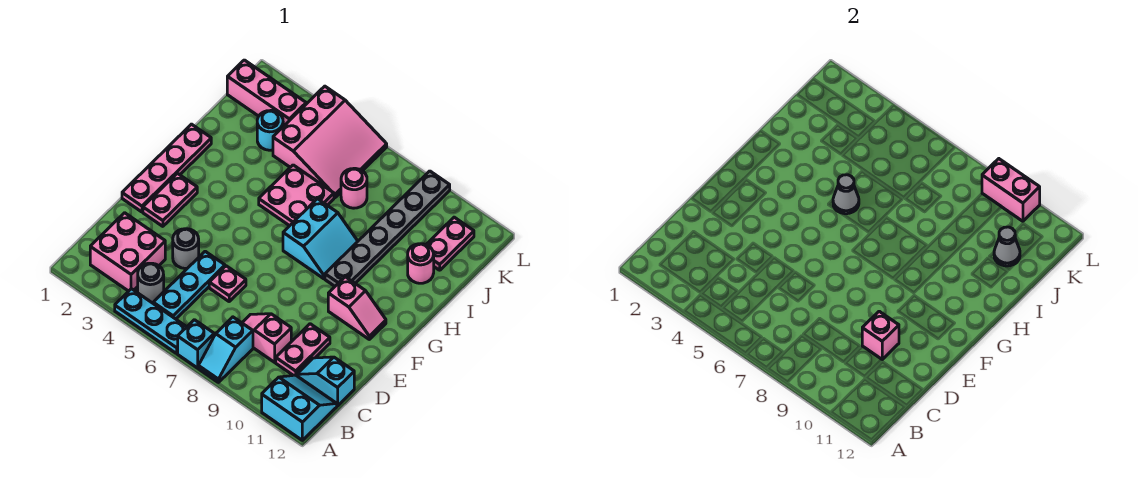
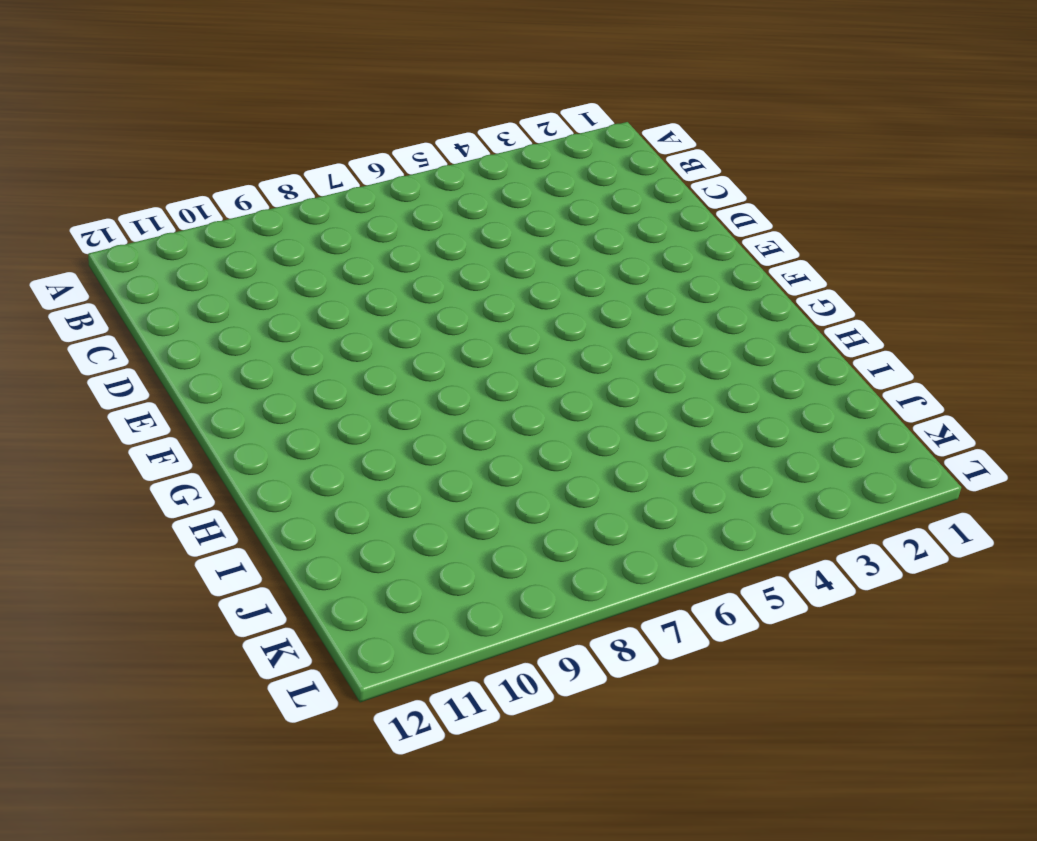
none -> cyan 1x3 plate [115,289,186,353]
none -> cyan 1x1 brick [178,320,214,368]
none -> cyan 1x2 slope [199,317,253,382]

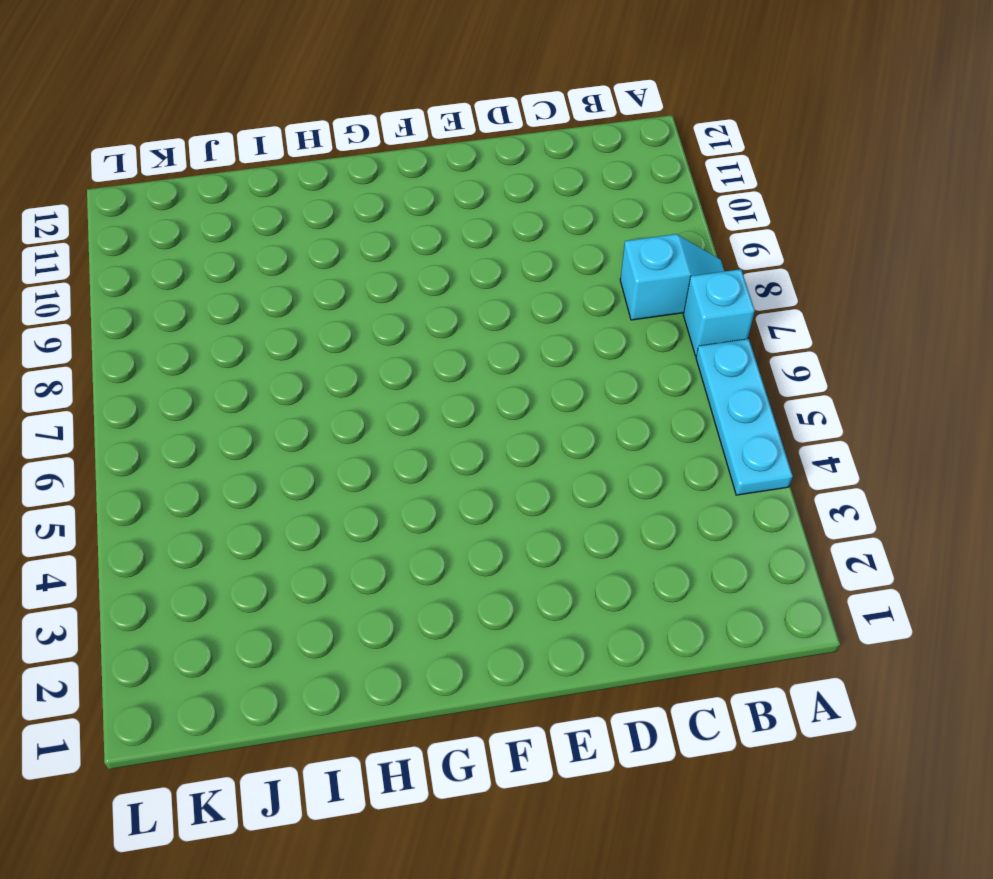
none -> cyan 2x2 slope [262,375,337,440]
none -> pink 2x2 brick [90,213,165,291]
none -> grey 1x1 round brick [138,263,164,303]

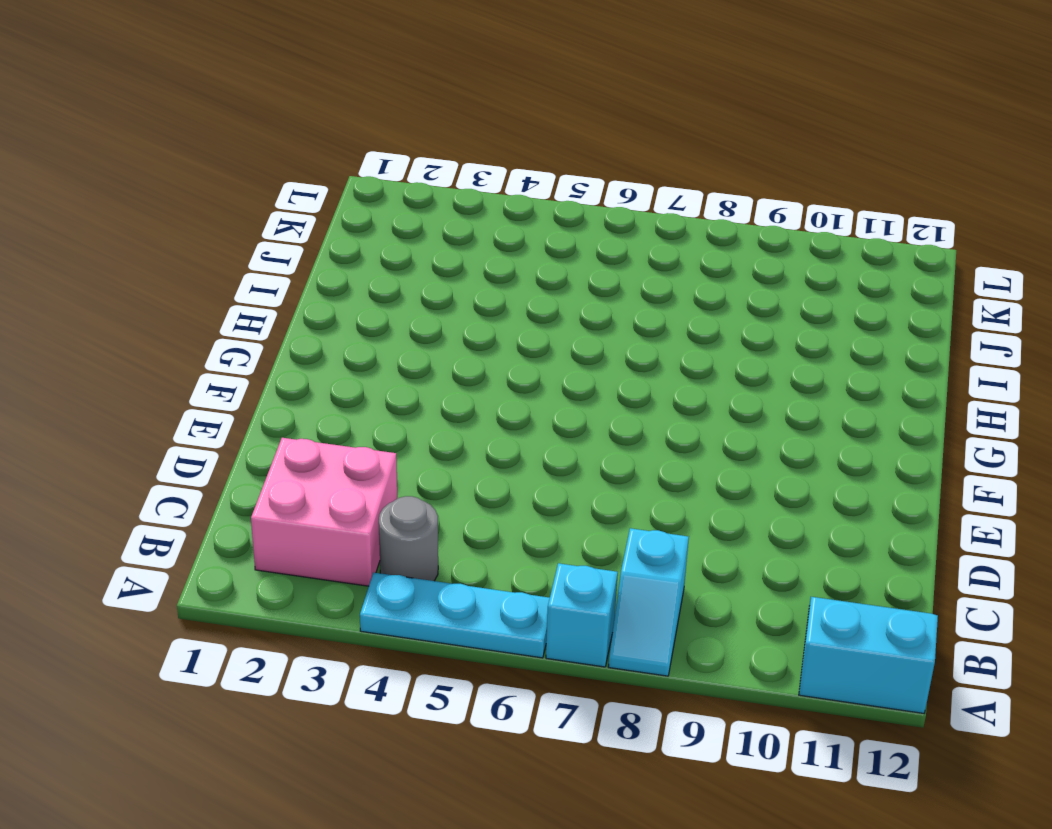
none -> cyan 1x3 plate [153,251,225,319]
none -> pink 1x2 slope [242,314,291,362]
none -> pink 1x2 plate [276,324,330,376]

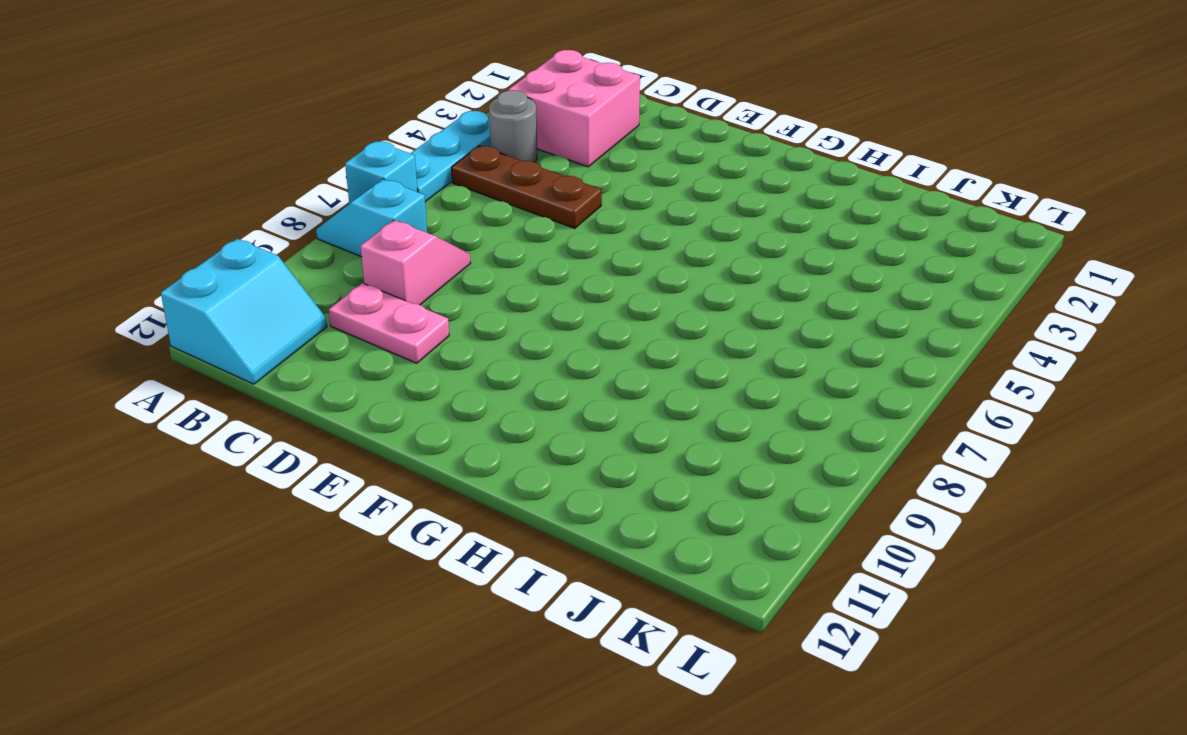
brown 1x3 plate [452,146,602,228] -> cyan 1x3 plate [153,251,225,319]
none -> cyan 1x2 slope [297,357,354,406]
none -> grey 1x1 round brick [173,229,199,268]
none -> pink 1x1 plate [209,266,246,301]

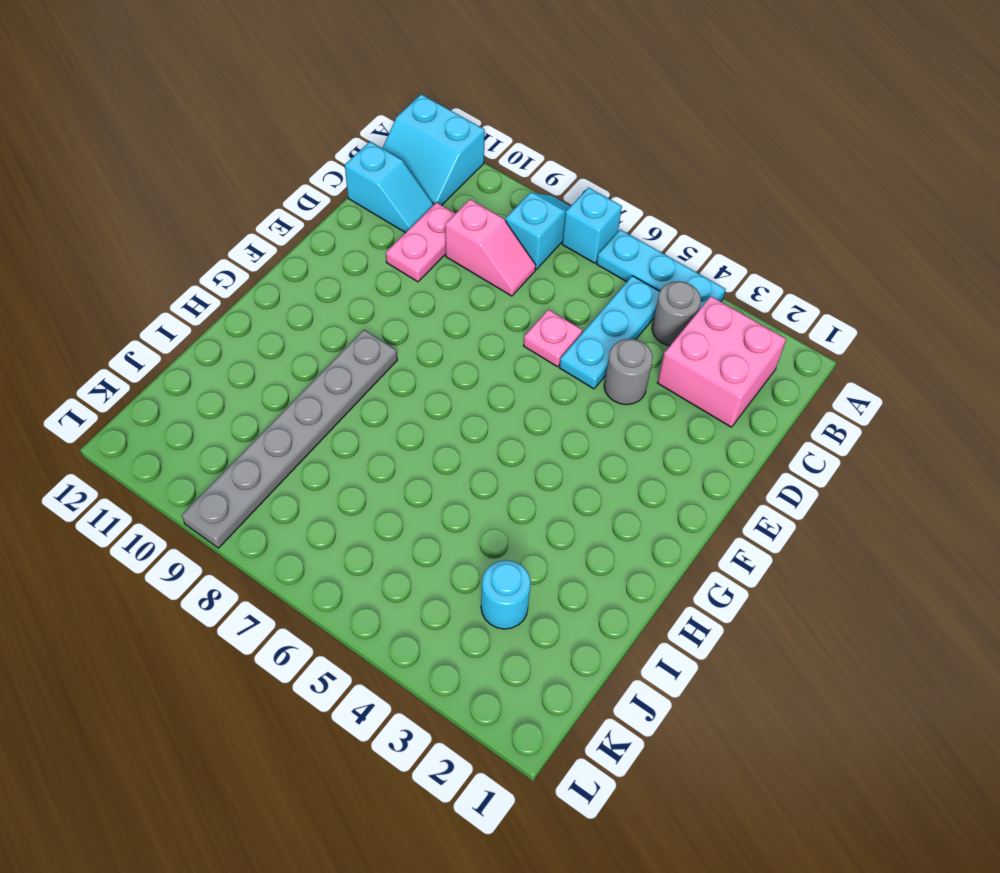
none -> pink 1x4 plate [122,124,211,212]
none -> pink 1x2 plate [143,173,197,226]
none -> pink 1x2 slope [328,277,386,339]

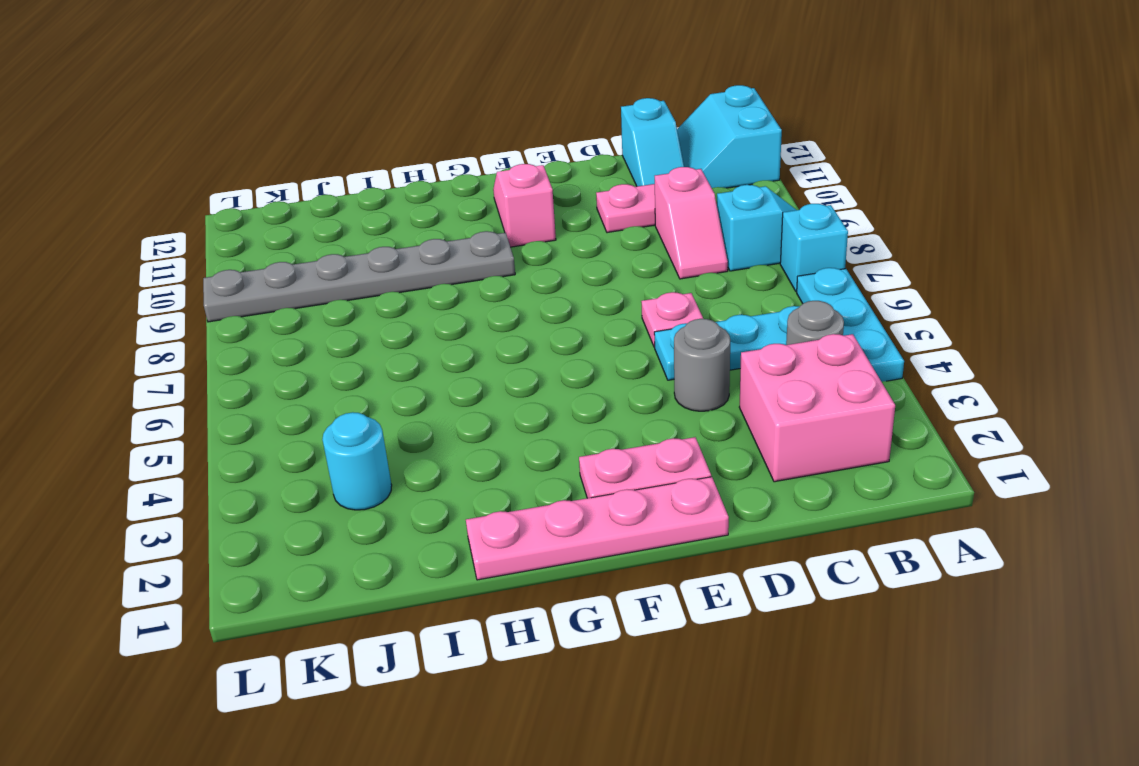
none -> cyan 2x2 slope [283,199,358,279]
none -> pink 2x2 plate [259,165,334,226]
none -> pink 1x1 round brick [408,244,434,283]

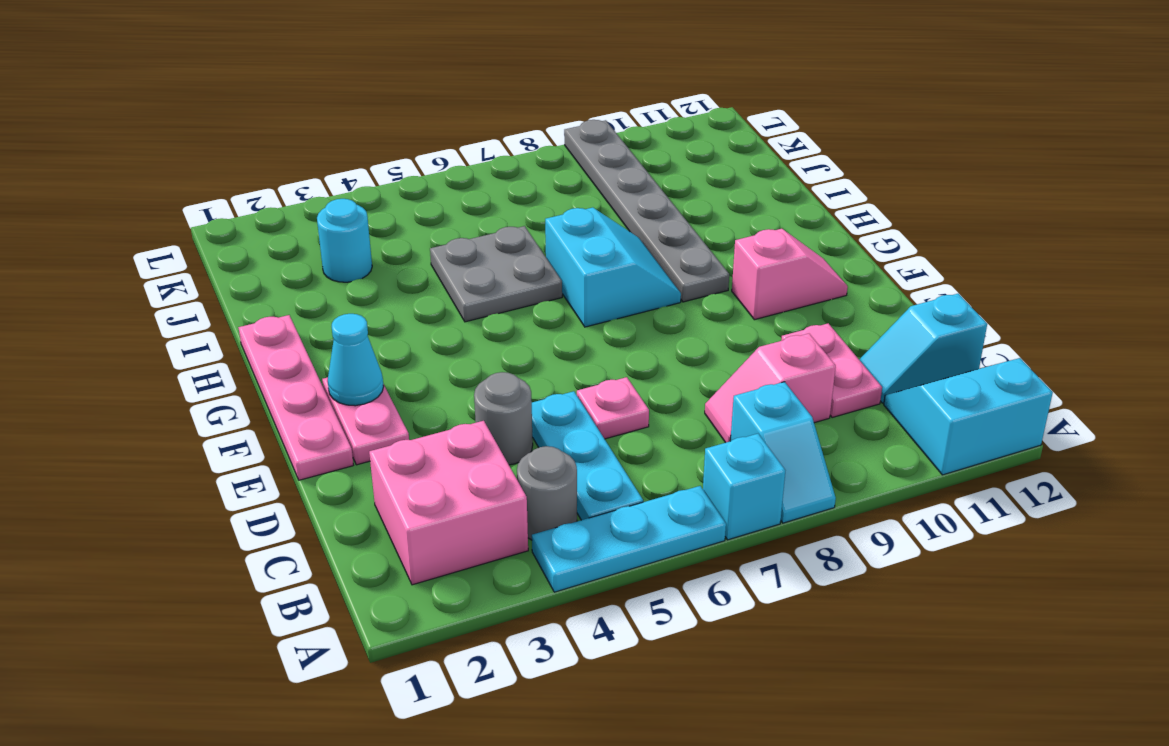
cyan 1x1 cone [328,314,384,406] -> none
grey 2x2 plate [430,226,562,322] -> pink 2x2 plate [259,165,334,226]
none -> pink 1x1 round brick [408,244,434,283]
none -> pink 3x3 slope [273,86,387,198]
none -> pink 1x1 round brick [341,168,367,208]

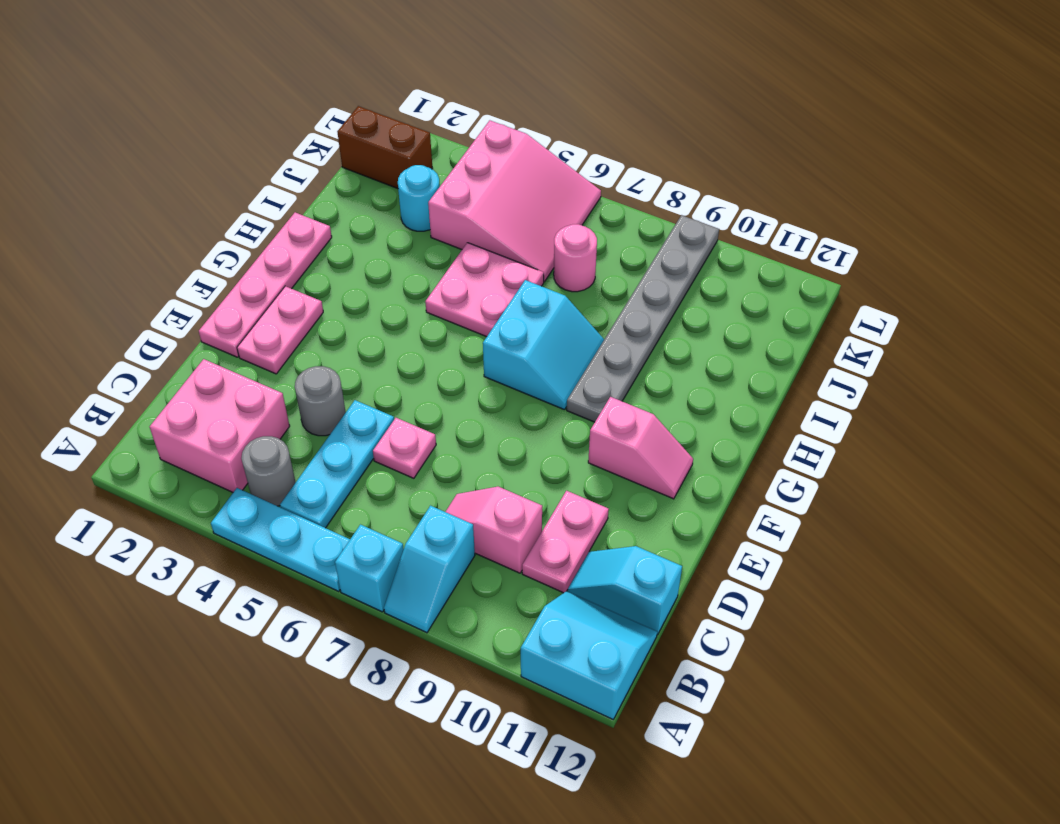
brown 1x2 brick [337,106,433,189] -> pink 1x3 brick [227,60,306,127]
none -> pink 1x1 round brick [408,244,434,283]
none -> pink 1x2 plate [426,217,474,270]
none -> pink 1x1 brick [862,311,899,359]

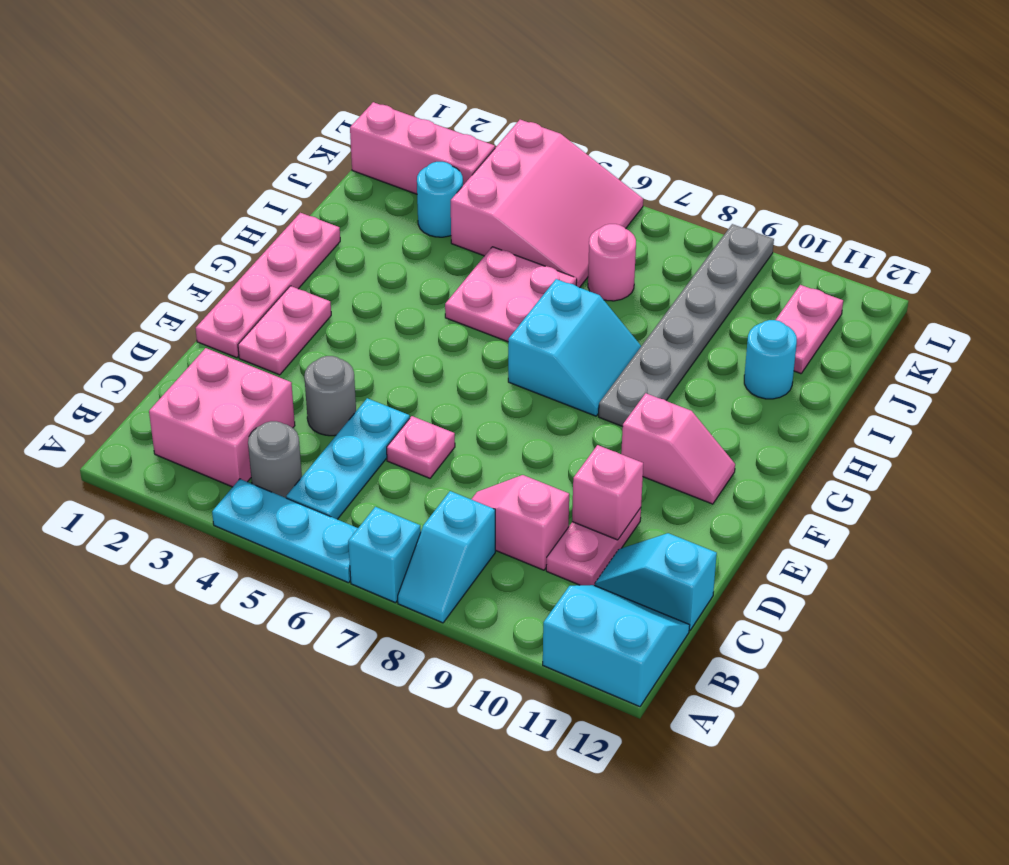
cyan 1x1 round brick [744,320,797,399] -> pink 1x1 round brick [408,244,434,283]
none -> grey 1x1 cone [833,175,859,214]
none -> grey 1x1 cone [994,227,1020,266]
none -> pink 1x2 brick [982,159,1040,221]

